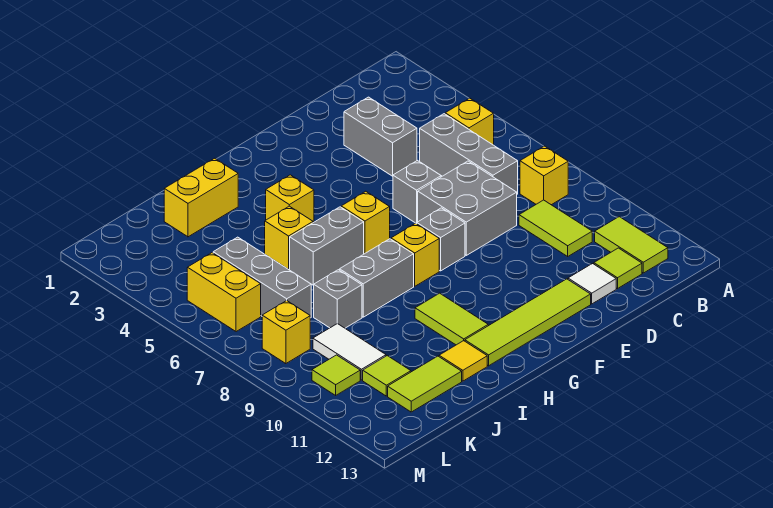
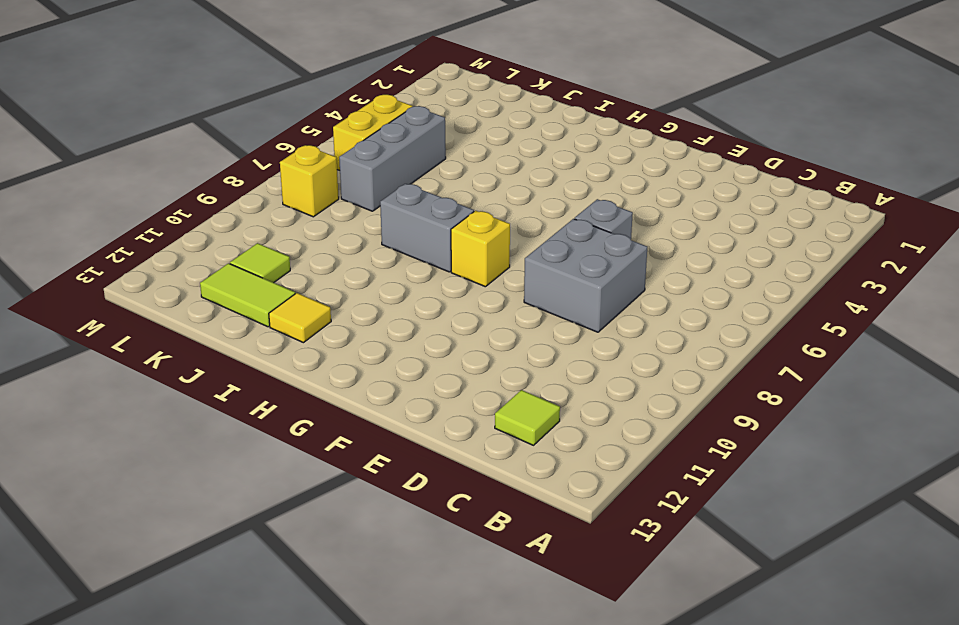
none -> yellow 1x1 brick [445,98,494,145]
none -> yellow 1x1 brick [520,146,568,205]
none -> lime 1x2 tile [595,217,668,273]

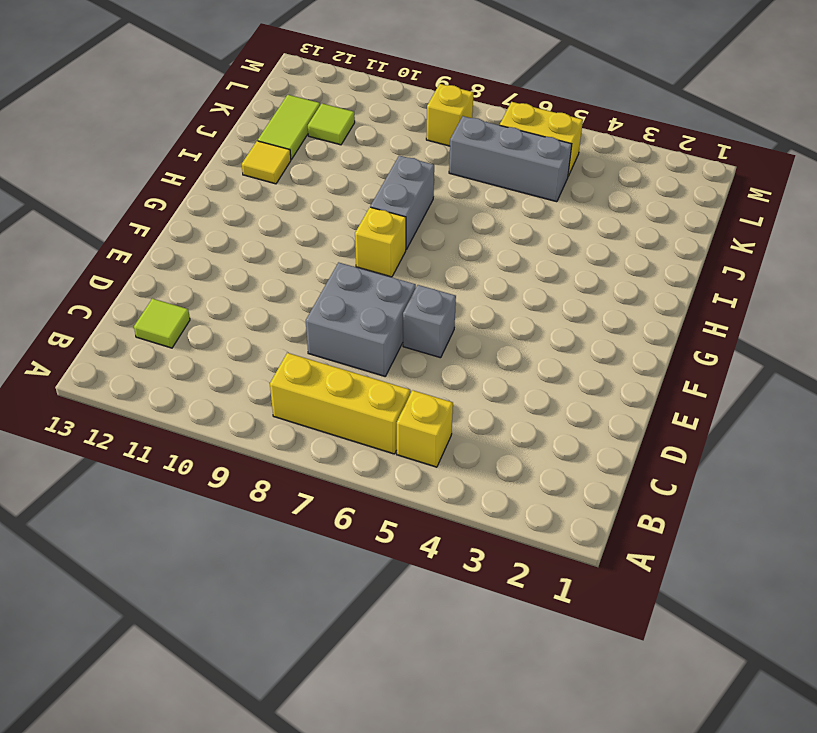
yellow 1x3 brick [270,353,410,454] -> yellow 1x1 brick [520,146,568,205]
none -> lime 1x2 tile [595,217,668,273]
none -> grey 1x3 brick [420,114,518,194]
none -> lime 1x2 tile [519,200,592,256]

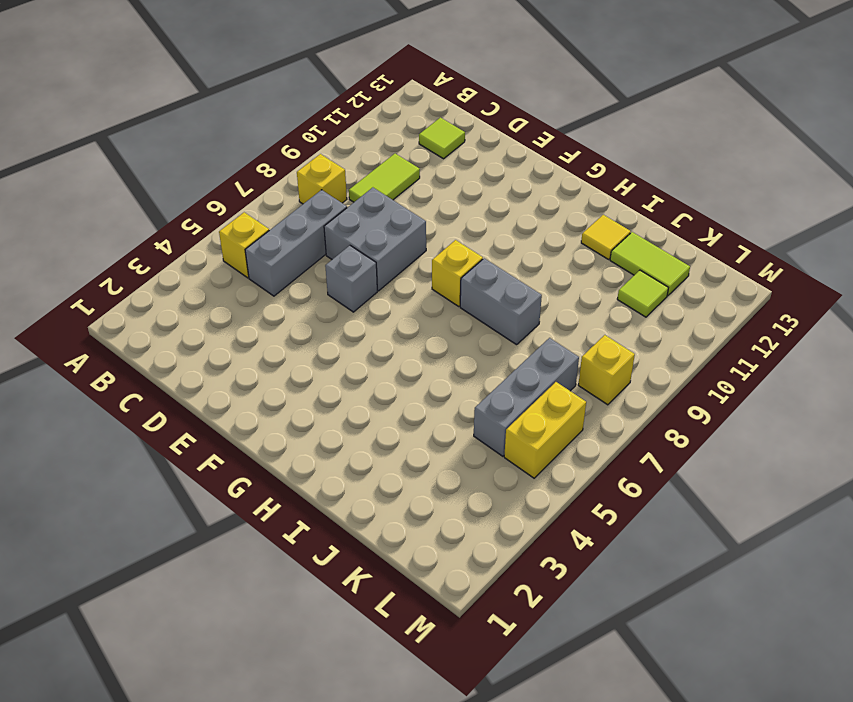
none -> lime 1x2 tile [595,217,668,273]
none -> grey 1x2 brick [344,97,417,176]
none -> white 1x1 tile [568,264,616,304]

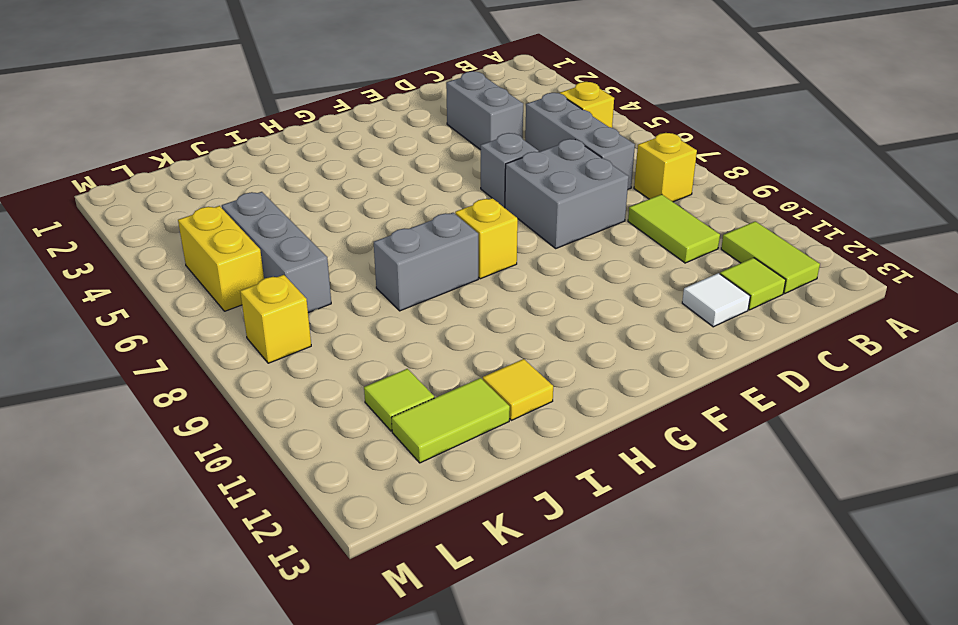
none -> lime 1x4 tile [465,279,591,366]
none -> grey 1x1 brick [417,208,465,271]
none -> yellow 1x1 brick [341,191,390,254]

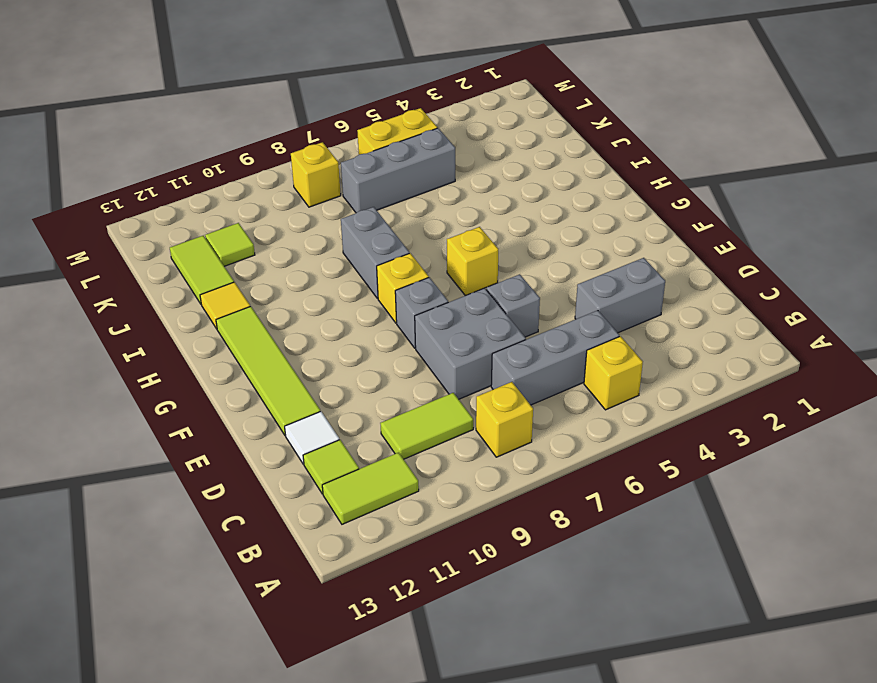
none -> yellow 1x1 brick [266,175,314,223]
none -> grey 1x2 brick [290,207,364,285]
none -> lime 1x2 tile [415,293,488,345]

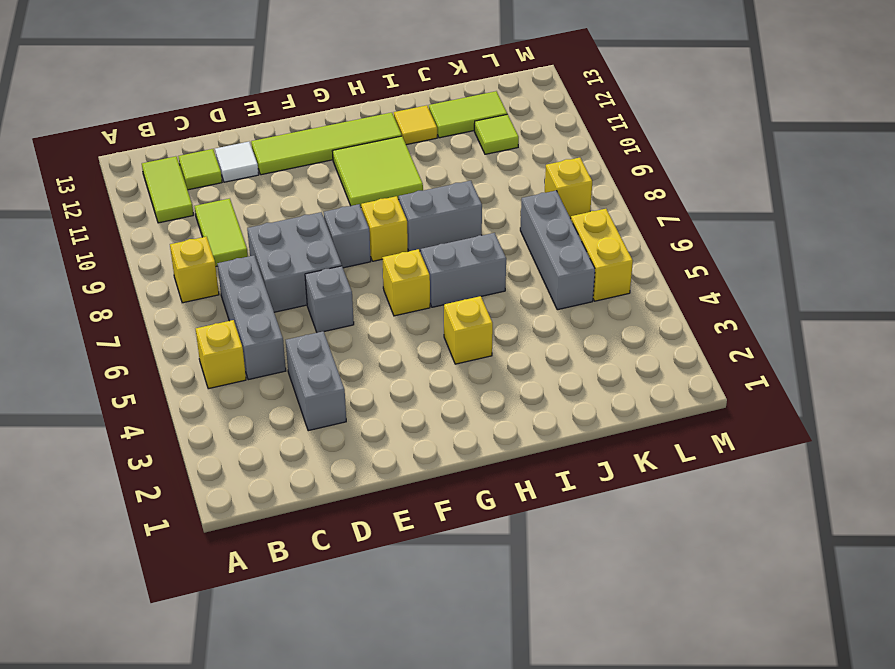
lime 2x2 tile [333,136,423,207] -> lime 1x2 tile [415,293,488,345]
none -> yellow 1x2 brick [164,158,238,237]
none -> yellow 1x1 brick [265,206,313,269]
none -> grey 1x1 brick [314,270,362,328]

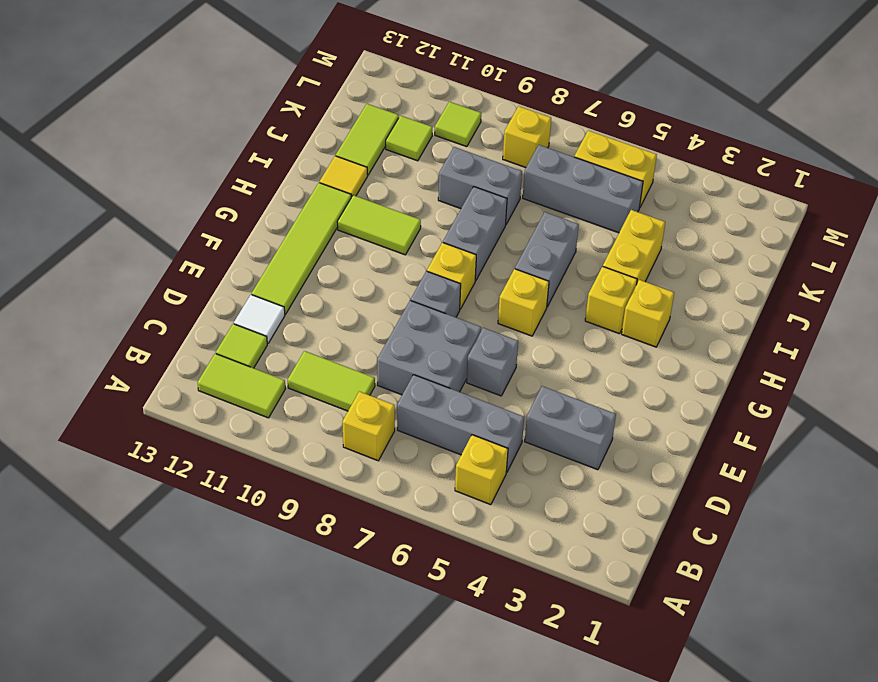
yellow 1x1 brick [622,280,674,347] -> yellow 1x1 brick moved to [265,206,313,269]
yellow 1x2 brick [603,210,665,283] -> yellow 1x2 brick moved to [164,158,238,237]
grey 1x2 brick [438,147,522,224] -> grey 1x1 brick [314,270,362,328]
none -> white 1x2 tile [313,324,386,380]

